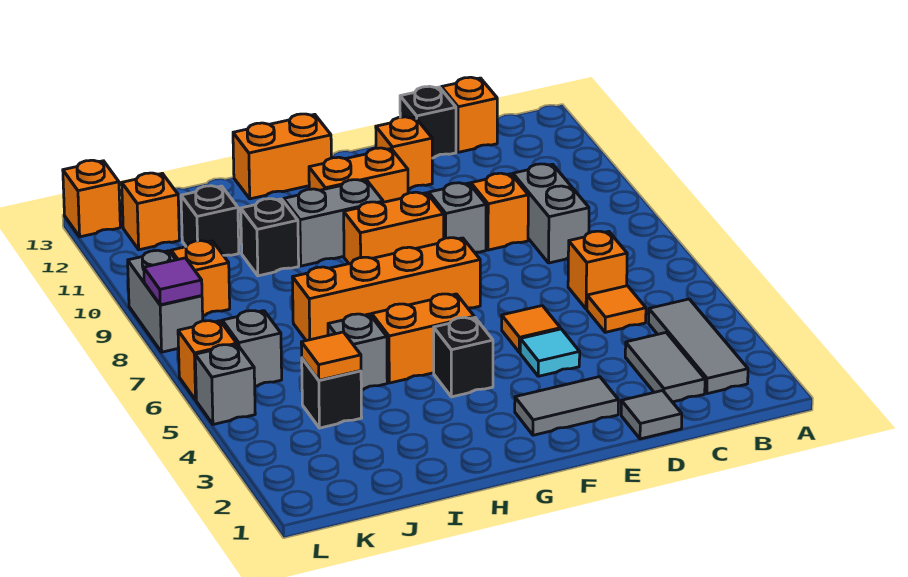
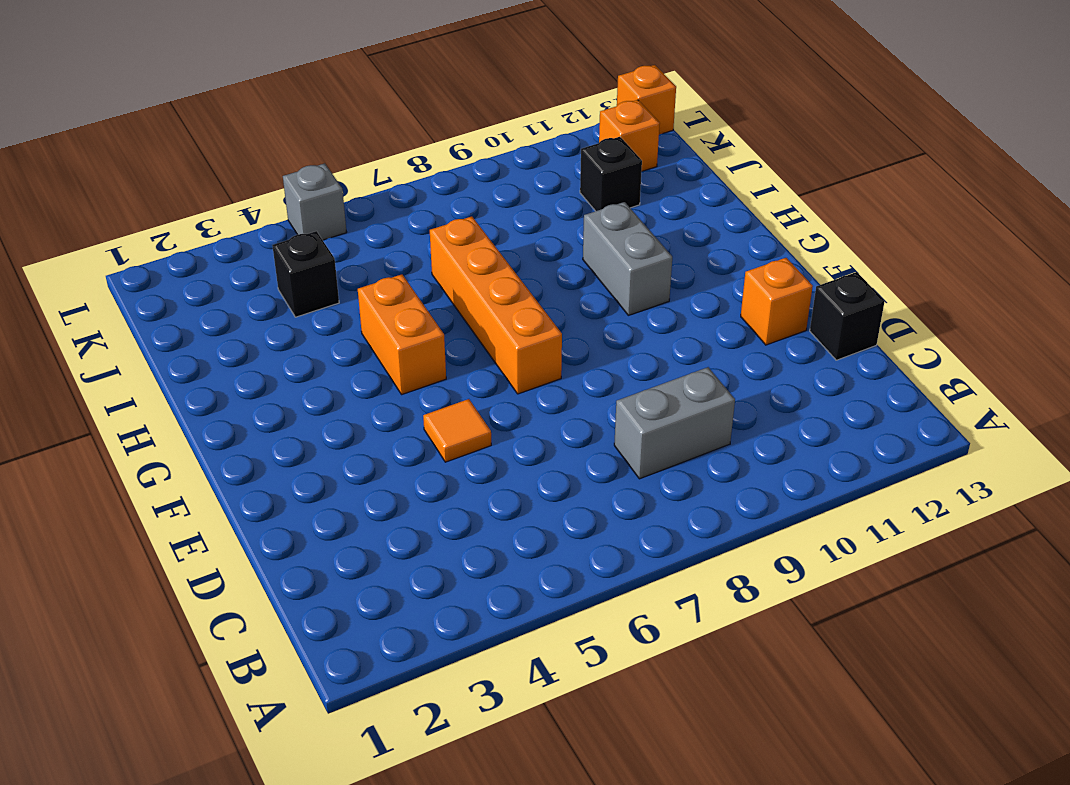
none -> grey 1x3 tile [649,299,748,394]
none -> grey 1x2 tile [625,333,705,402]
none -> orange 1x1 tile [587,286,646,332]
none -> orange 1x1 brick [568,231,627,309]

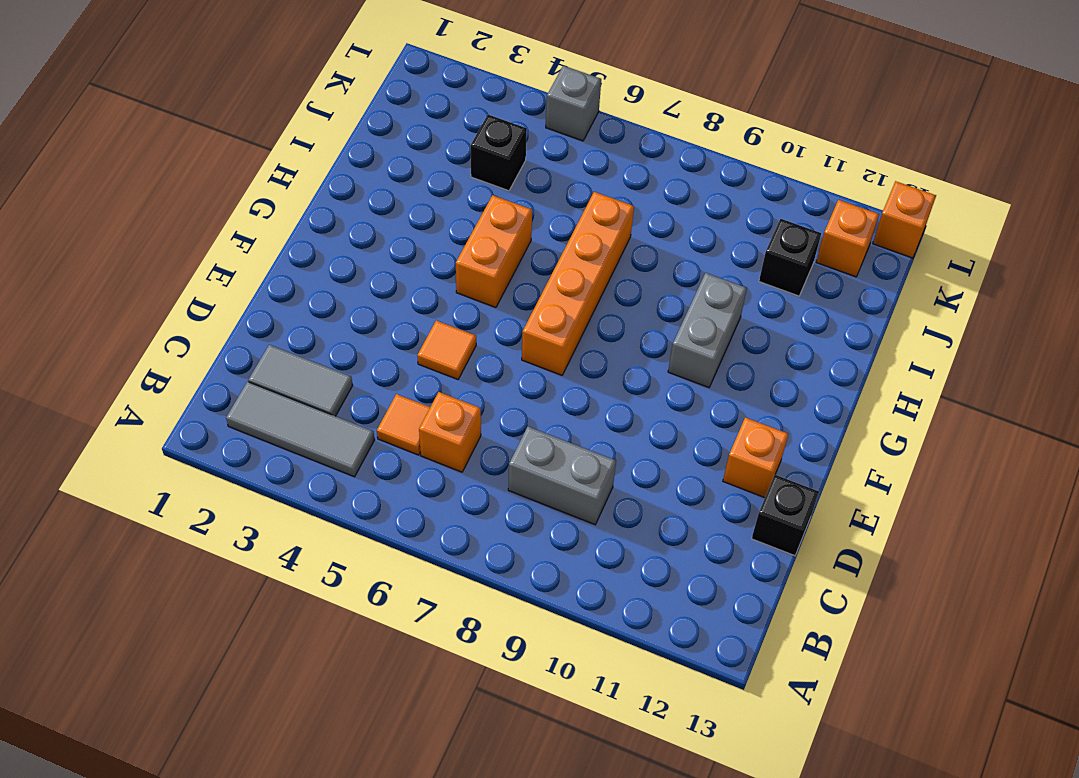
none -> orange 1x1 brick [441,77,497,152]
none -> grey 1x1 tile [621,391,682,439]
none -> orange 1x1 brick [471,173,528,250]
none -> grey 1x2 tile [515,377,618,435]

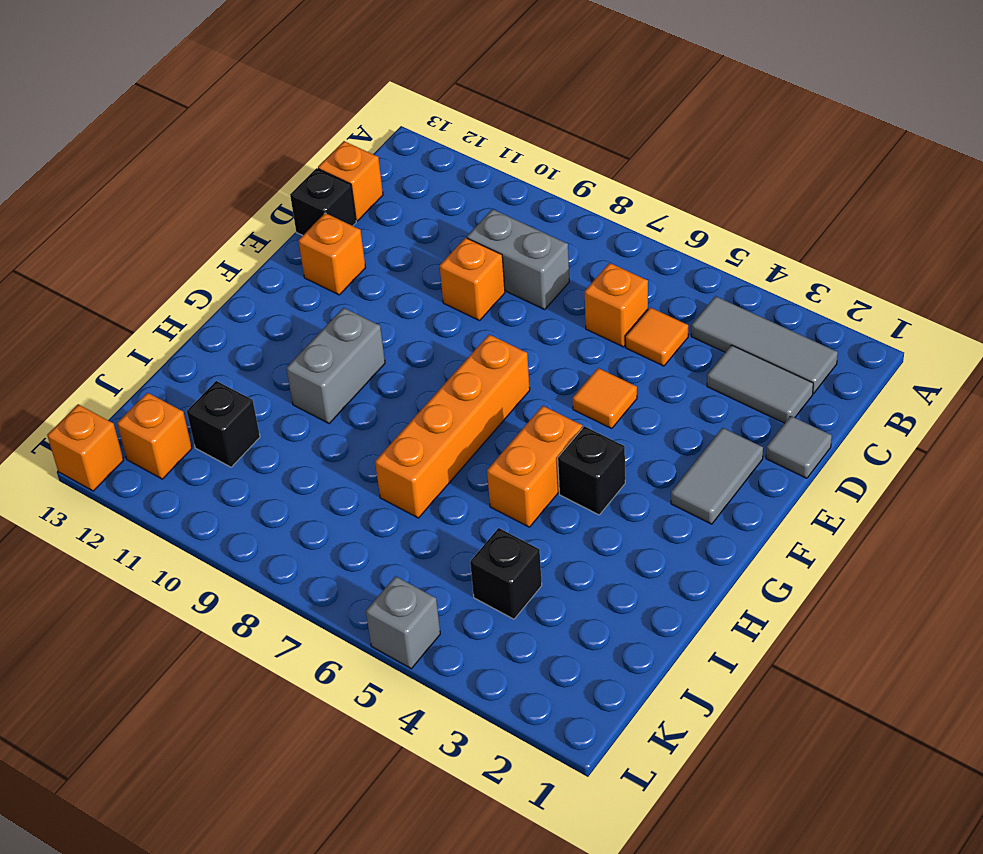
none -> cyan 1x1 tile [520,329,580,376]
none -> grey 1x1 brick [429,183,486,252]
none -> orange 1x2 brick [344,192,444,264]
none -> orange 1x2 brick [309,148,408,202]

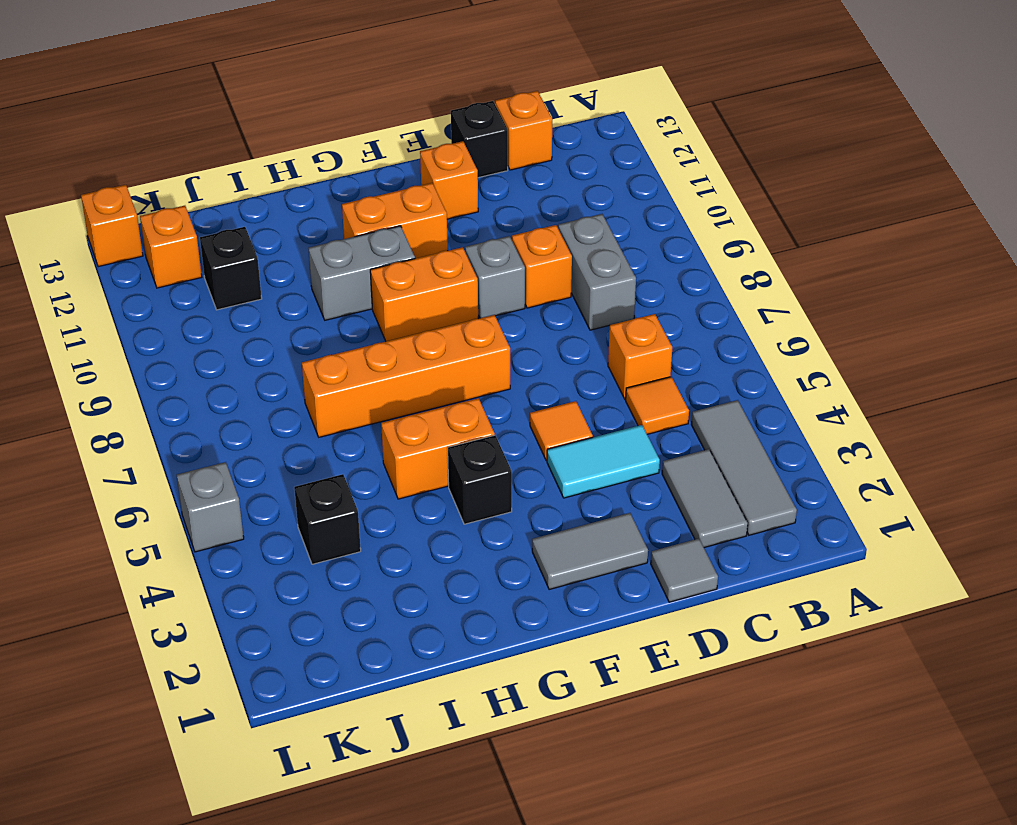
cyan 1x2 tile [547,425,660,498] -> cyan 1x1 tile [520,329,580,376]
none -> orange 1x2 brick [233,114,331,199]
none -> grey 1x1 brick [328,314,387,390]
none -> black 1x1 brick [241,199,299,276]
none -> grey 1x1 brick [222,311,282,386]

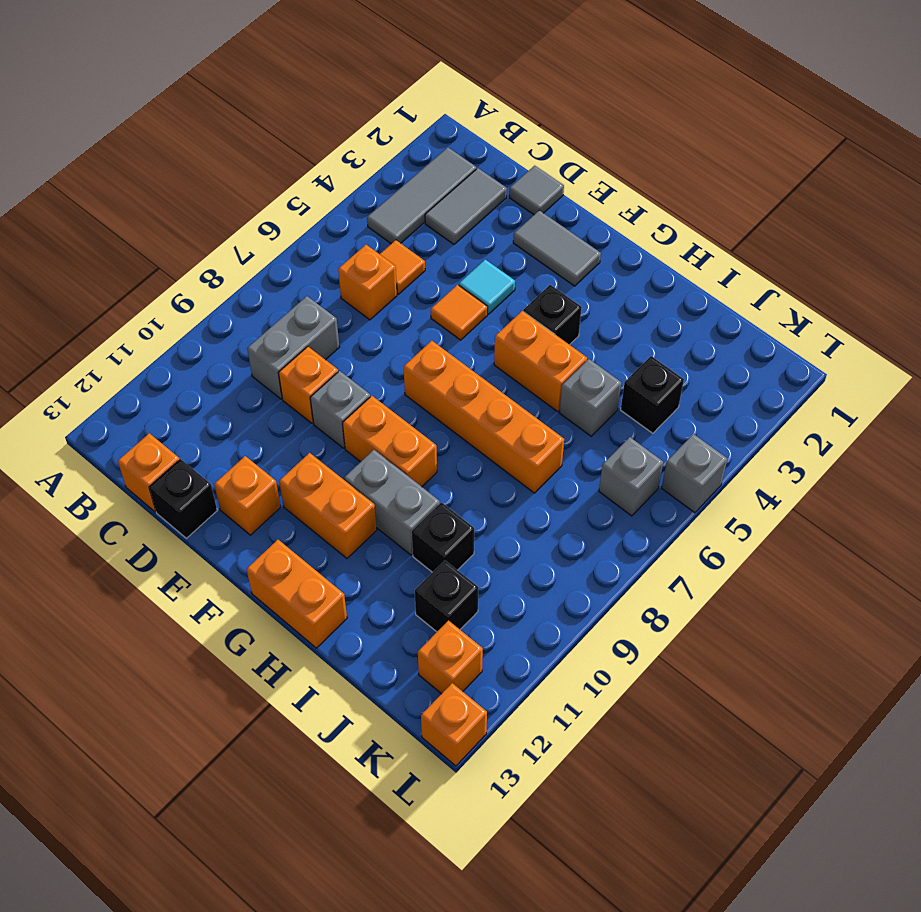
none -> orange 1x1 brick [171,241,230,315]
none -> orange 1x1 brick [178,321,237,400]
none -> grey 1x2 brick [128,250,203,352]
none -> orange 1x1 tile [301,332,361,380]

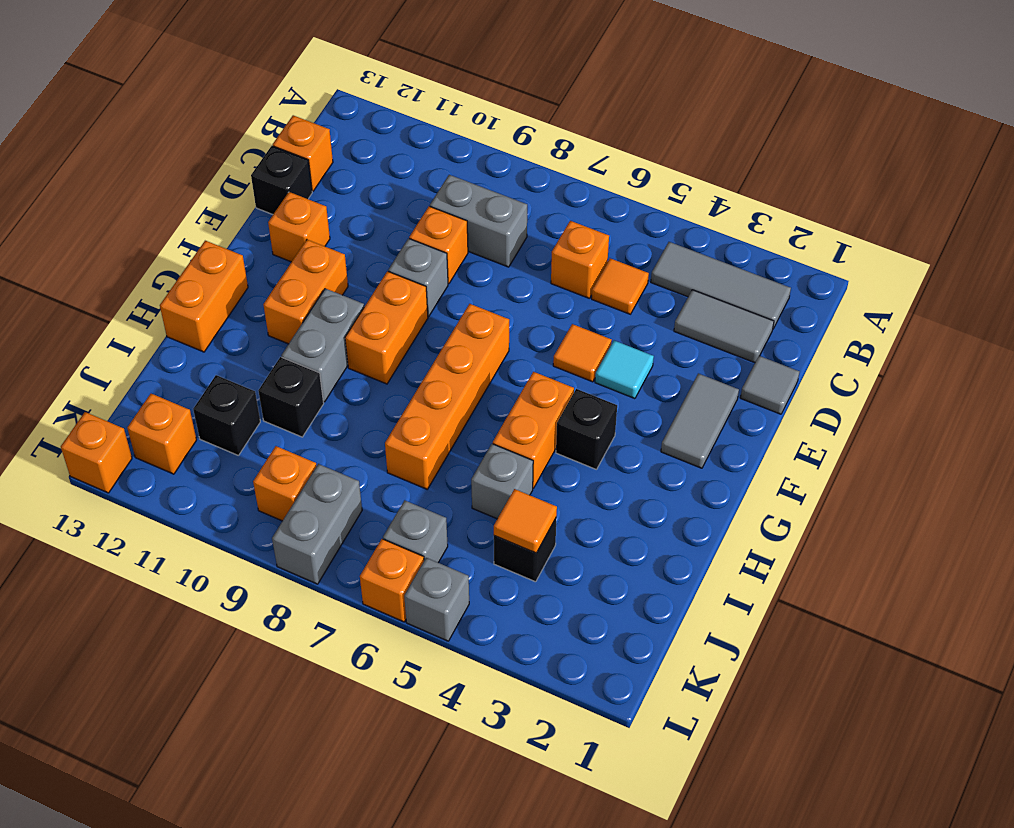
grey 1x2 brick [272,464,362,584] -> grey 1x2 brick turned to [128,250,203,352]
none -> purple 1x1 tile [144,258,202,305]

